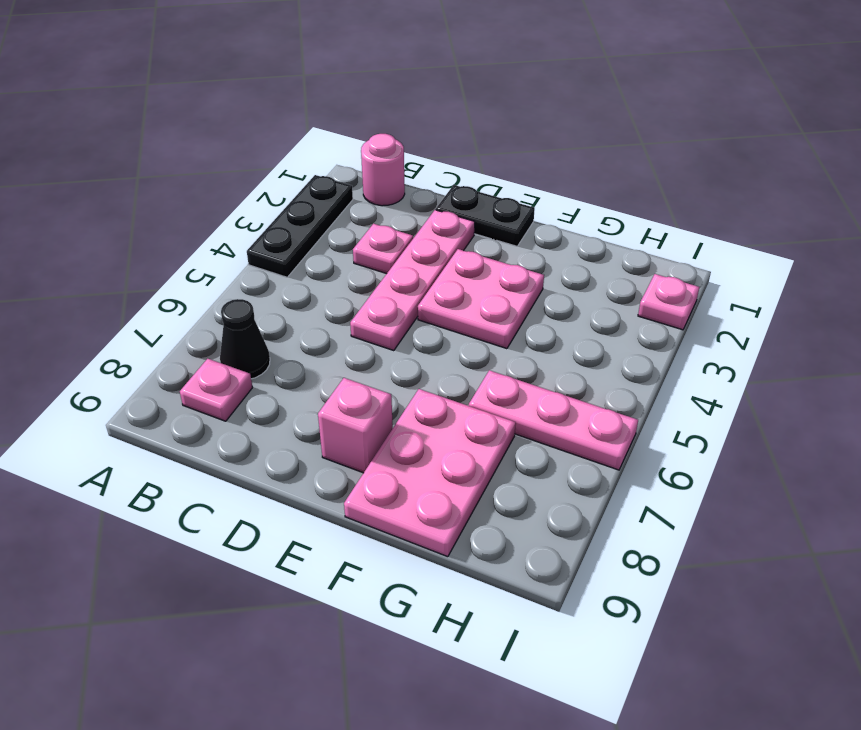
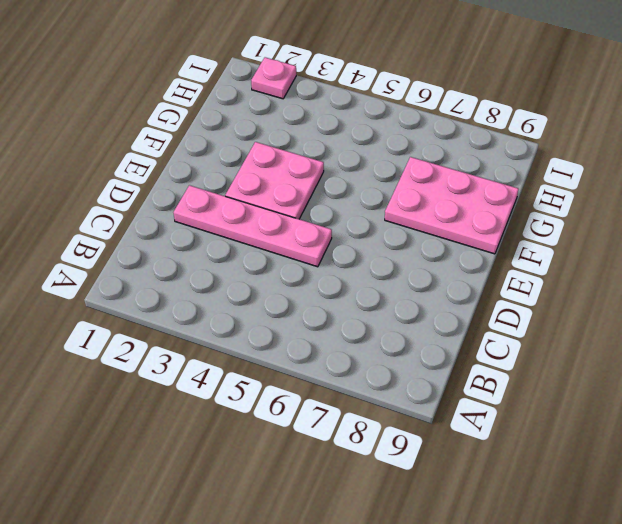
none -> black 1x3 plate [247,175,353,277]
none -> pink 1x1 round brick [361,134,405,206]
none -> black 1x1 cone [220,299,270,379]

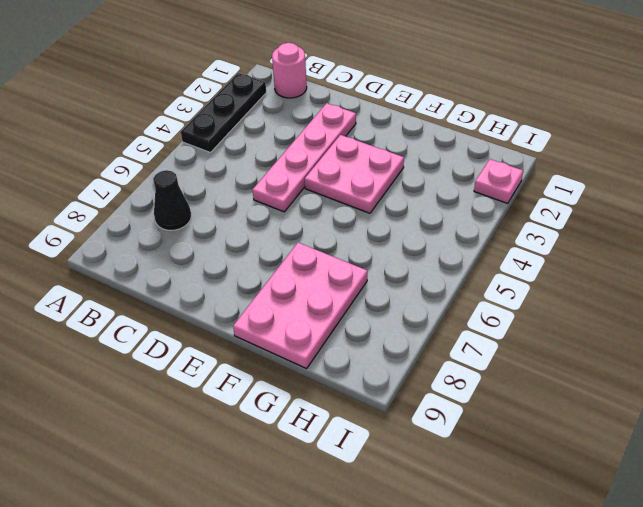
none -> pink 1x1 plate [180,359,252,421]
none -> pink 1x1 plate [353,224,413,274]
none -> black 1x2 plate [436,185,535,246]

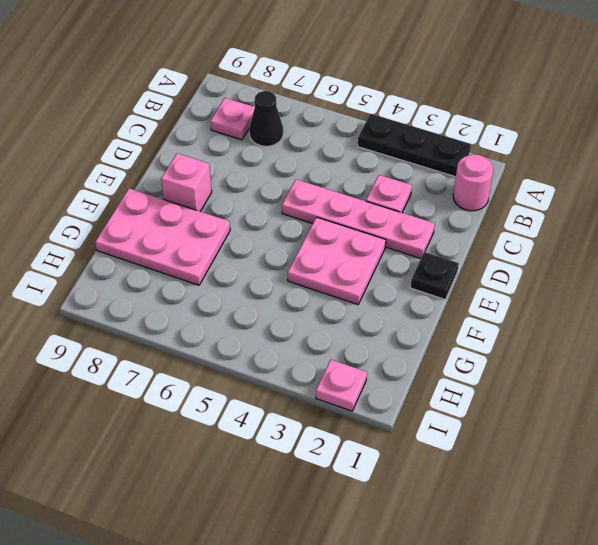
black 1x1 plate [411,252,459,299] -> black 1x2 plate [436,185,535,246]
none -> pink 1x3 plate [469,370,638,470]

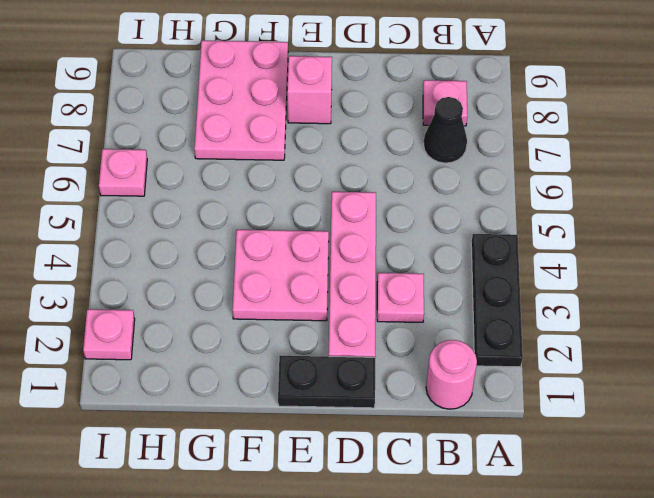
pink 1x1 plate [99,149,147,196] -> pink 1x3 plate [469,370,638,470]

